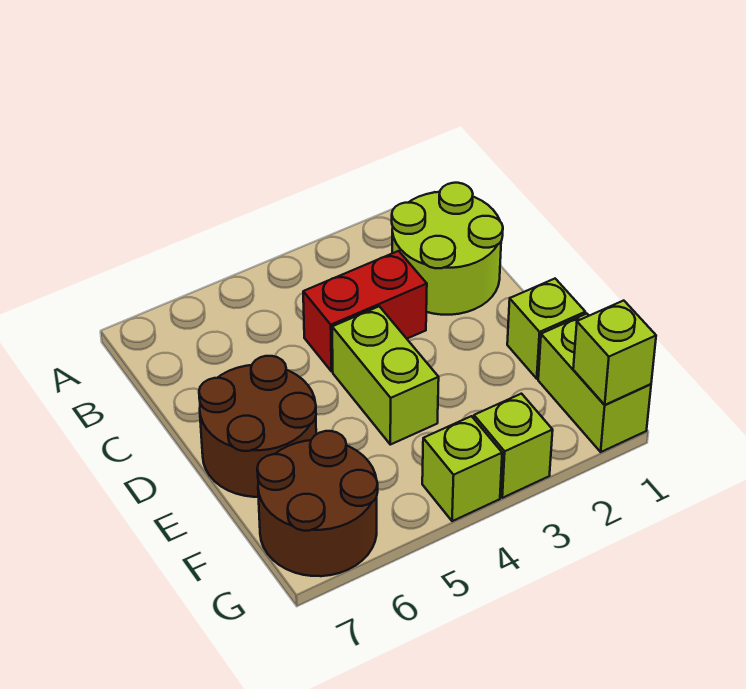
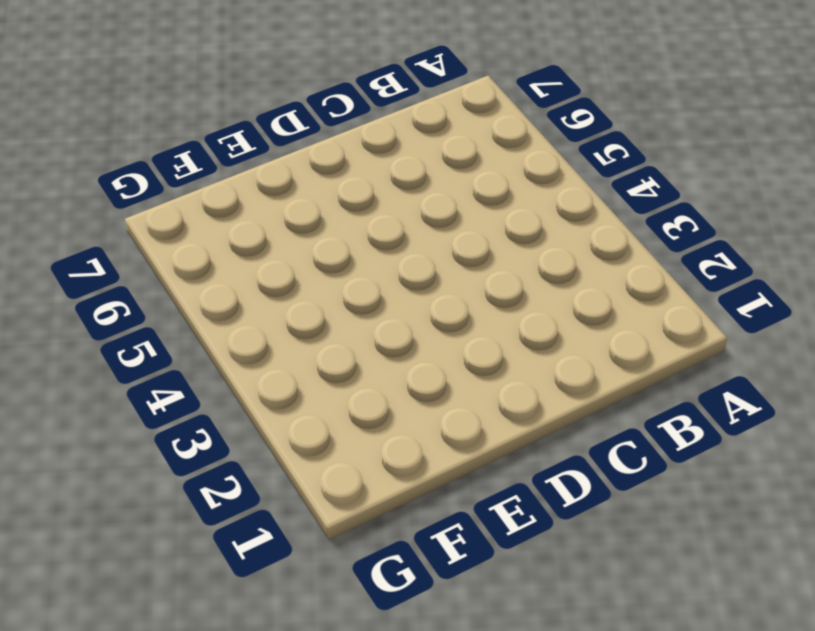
none -> lime 2x2 round brick [392,183,503,315]
none -> red 1x2 brick [303,251,427,372]

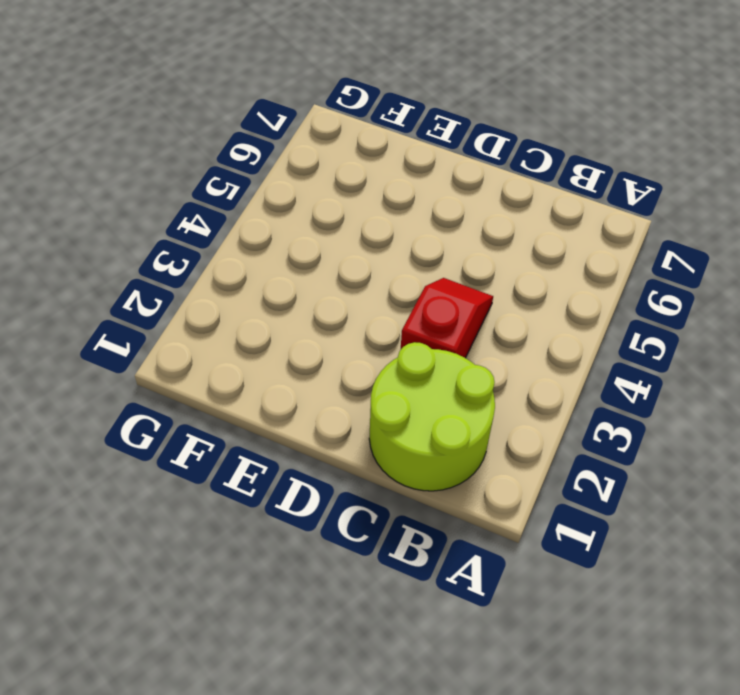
red 1x2 slope [401,278,493,358] -> red 1x2 brick [303,251,427,372]
none -> lime 1x2 brick [332,306,439,445]
none -> brown 2x2 round brick [199,356,316,497]

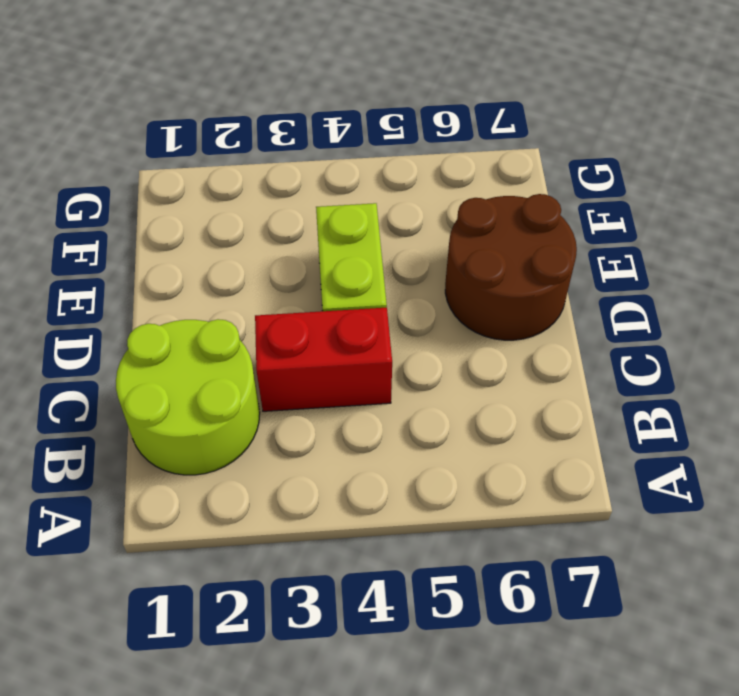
none -> lime 1x1 brick [507,279,585,379]
none -> lime 1x2 brick [538,314,651,452]

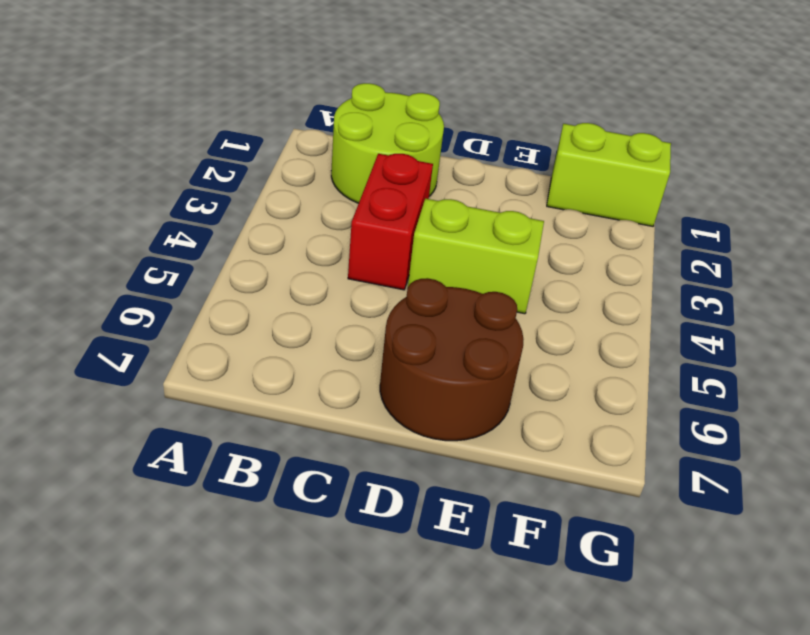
none -> lime 1x1 brick [507,279,585,379]
none -> brown 2x2 round brick [257,431,378,576]

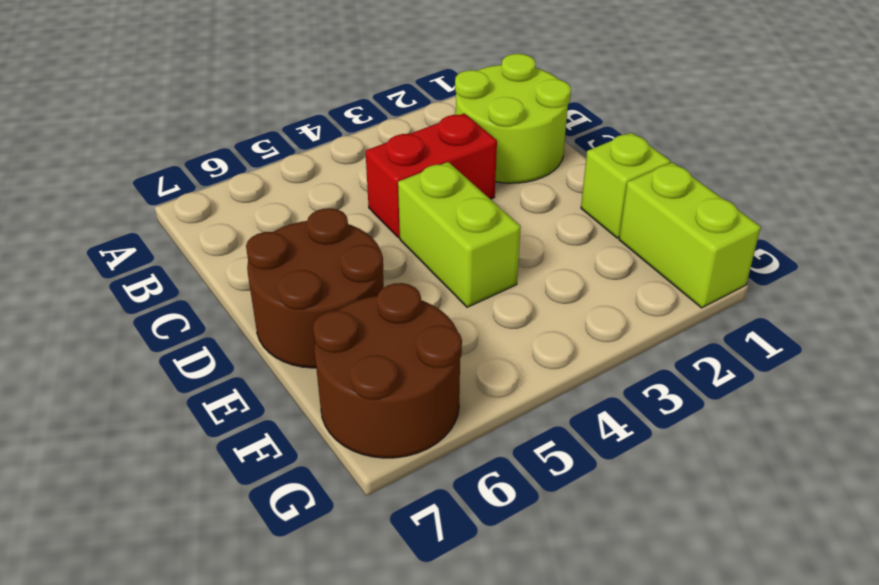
none -> lime 1x1 brick [474,394,553,498]
none -> lime 1x1 brick [422,416,502,521]

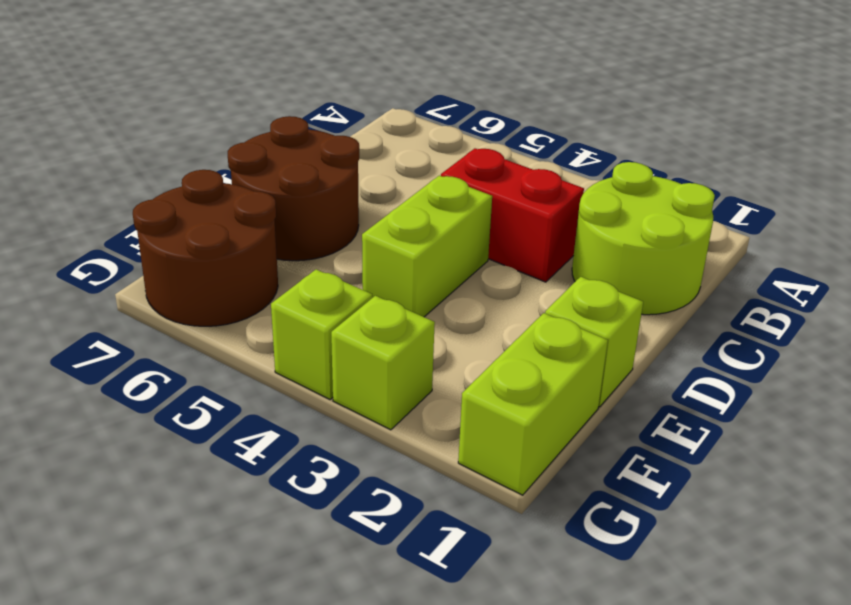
none -> lime 1x1 brick [573,301,656,405]

